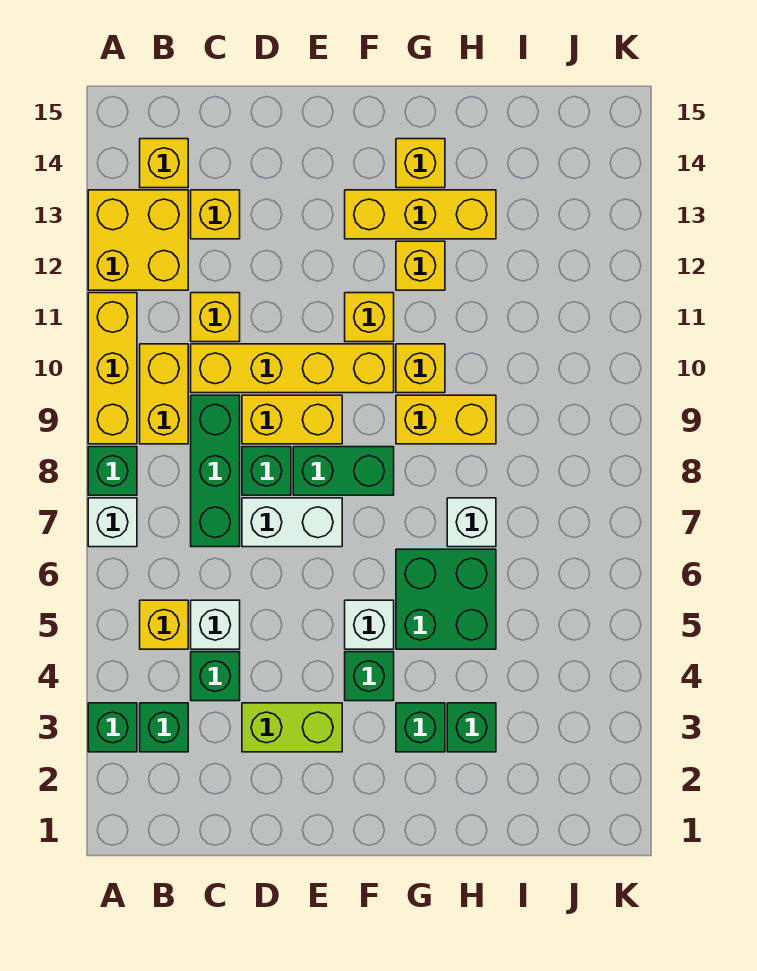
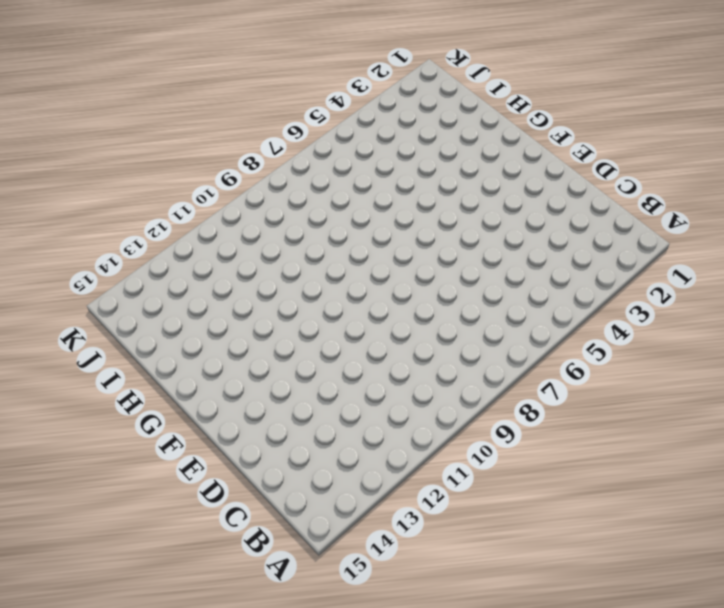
none -> green 1x1 brick [88,703,137,752]
none -> white 1x1 brick [88,498,137,547]
none -> green 1x1 brick [88,447,137,495]
none -> yellow 1x3 brick [88,293,137,444]

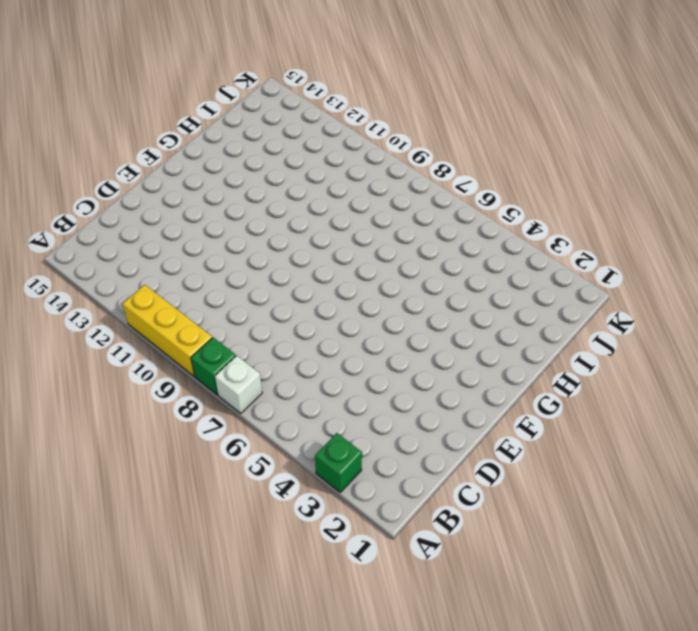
none -> yellow 2x2 brick [88,190,188,290]
none -> green 1x1 brick [140,703,188,752]
none -> yellow 1x1 brick [140,600,188,649]
none -> yellow 1x2 brick [140,344,188,444]

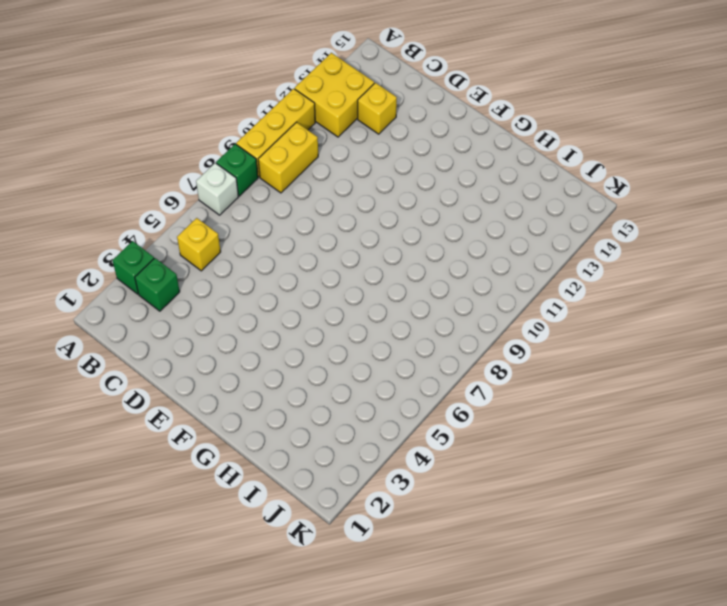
none -> yellow 1x1 brick [140,139,188,188]
none -> green 1x1 brick [191,652,240,701]
none -> white 1x1 brick [191,600,240,649]
none -> green 1x3 brick [191,395,240,547]

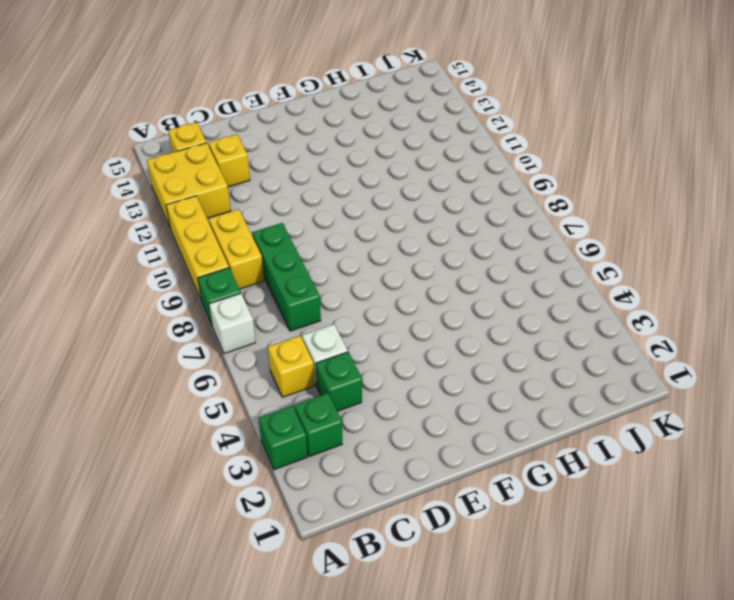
none -> yellow 1x4 brick [191,344,394,393]
none -> yellow 1x1 brick [191,293,240,342]
none -> lime 1x2 brick [242,703,342,752]
none -> white 1x2 brick [242,498,342,547]

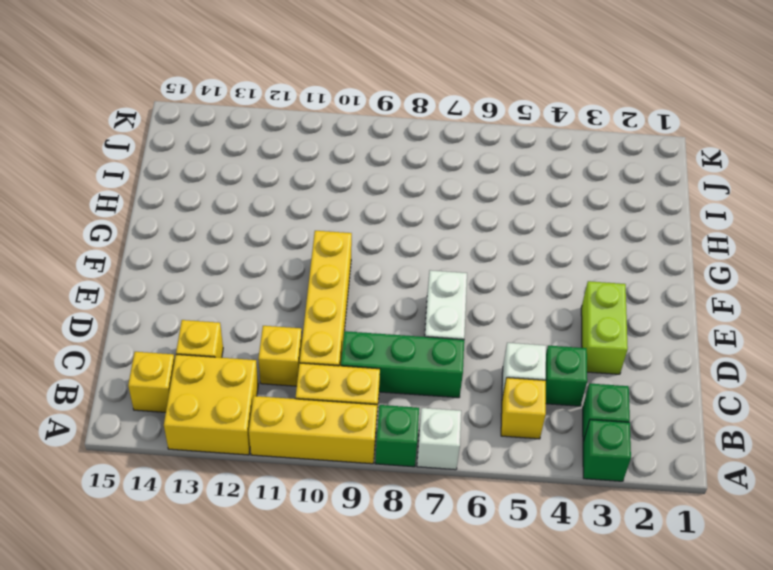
none -> green 1x1 brick [242,447,291,495]
none -> yellow 1x2 brick [242,395,342,444]
none -> green 1x2 brick [293,447,394,495]
none -> green 1x1 brick [345,652,394,701]

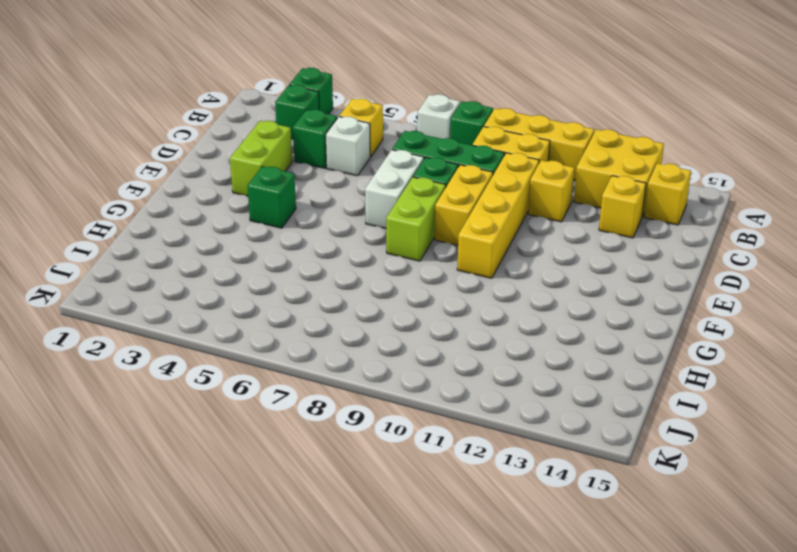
lime 1x2 brick [386,177,446,261] -> green 1x2 brick [293,447,394,495]
none -> white 1x1 brick [345,600,394,649]
none -> yellow 1x1 brick [345,293,394,342]
none -> yellow 1x3 brick [345,190,496,239]
none -> green 1x1 brick [396,703,445,752]

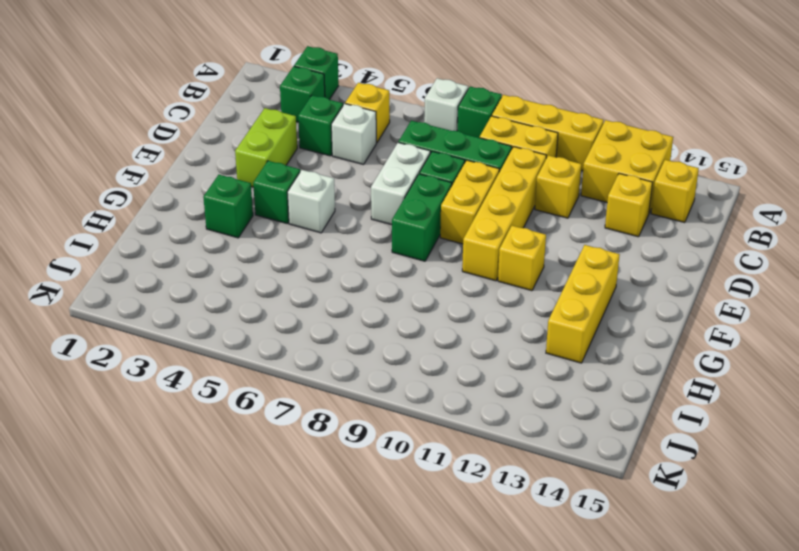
none -> green 2x2 brick [396,549,496,649]
none -> yellow 1x2 brick [396,395,496,444]
none -> yellow 1x1 brick [396,344,445,393]
none -> yellow 1x1 brick [396,241,445,290]

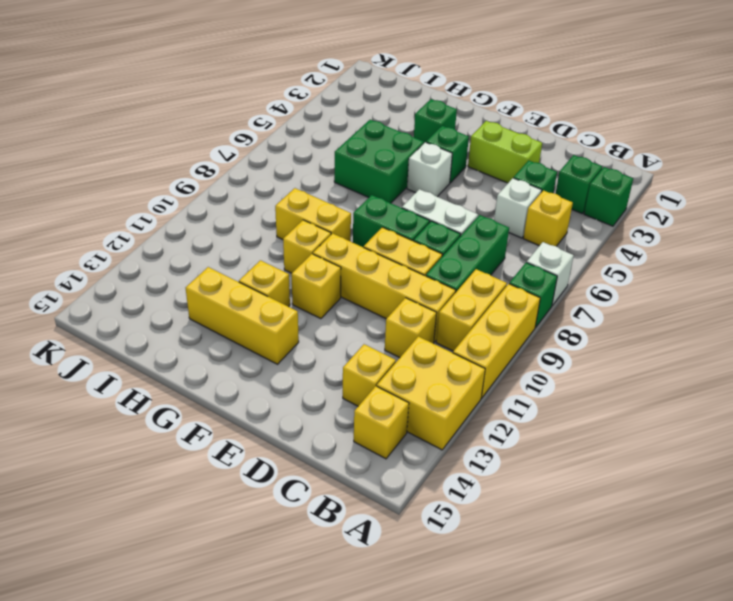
none -> yellow 1x1 brick [396,139,445,188]
none -> green 1x1 brick [447,703,496,752]
none -> white 1x1 brick [447,498,496,547]

